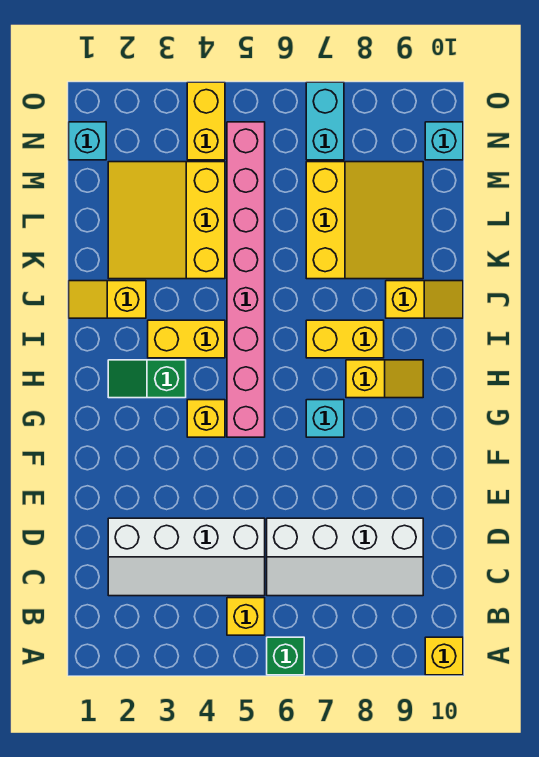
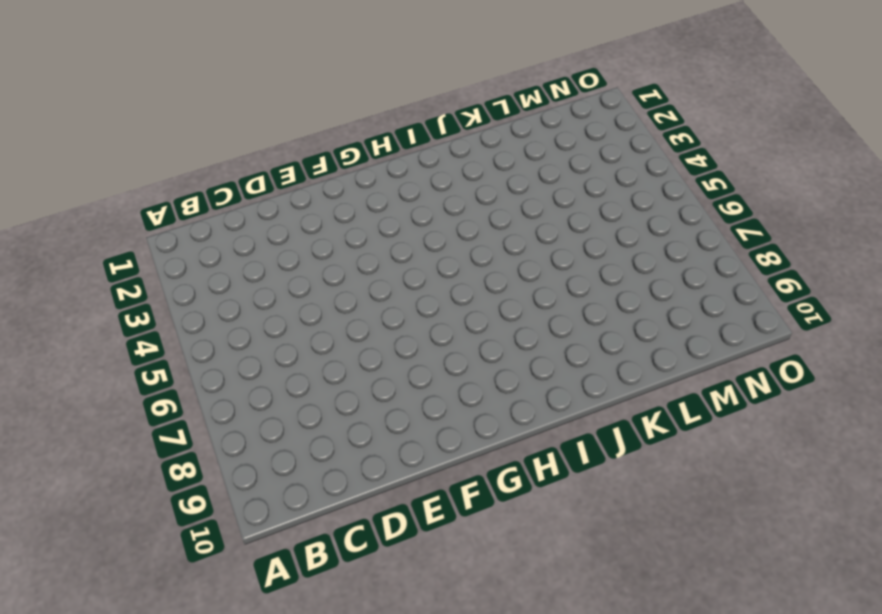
none -> green 1x1 brick [267,637,304,675]
none -> yellow 1x1 brick [425,637,463,675]
none -> yellow 1x1 brick [227,598,265,635]

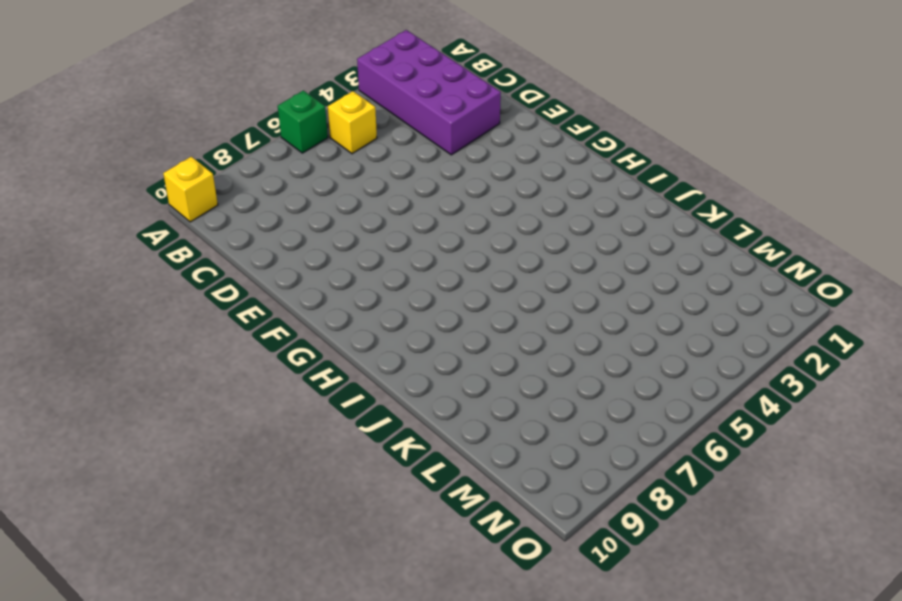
purple 2x4 brick [357,30,501,155] -> white 2x4 slope [108,518,265,596]
none -> white 2x4 slope [267,518,423,596]
none -> yellow 1x1 brick [187,400,225,437]
none -> pink 1x8 brick [227,122,265,437]

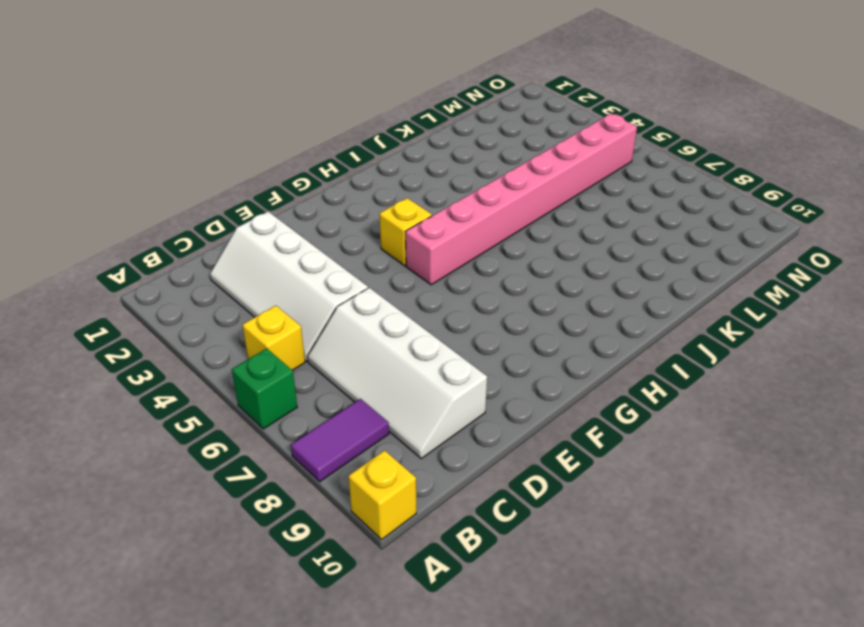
purple 1x2 tile [291,399,389,482] -> none
none -> cyan 1x1 brick [306,400,344,437]
none -> green 1x2 slope [108,360,186,398]
none -> yellow 1x2 slope [346,360,423,398]

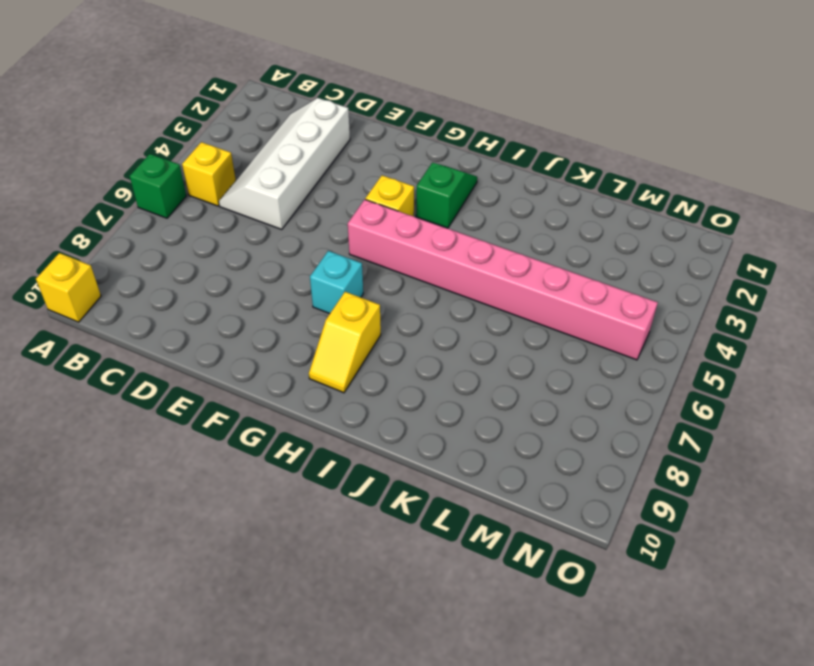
none -> white 2x4 slope [267,518,423,596]
none -> yellow 1x2 brick [148,320,225,358]
none -> yellow 1x2 brick [306,320,384,358]

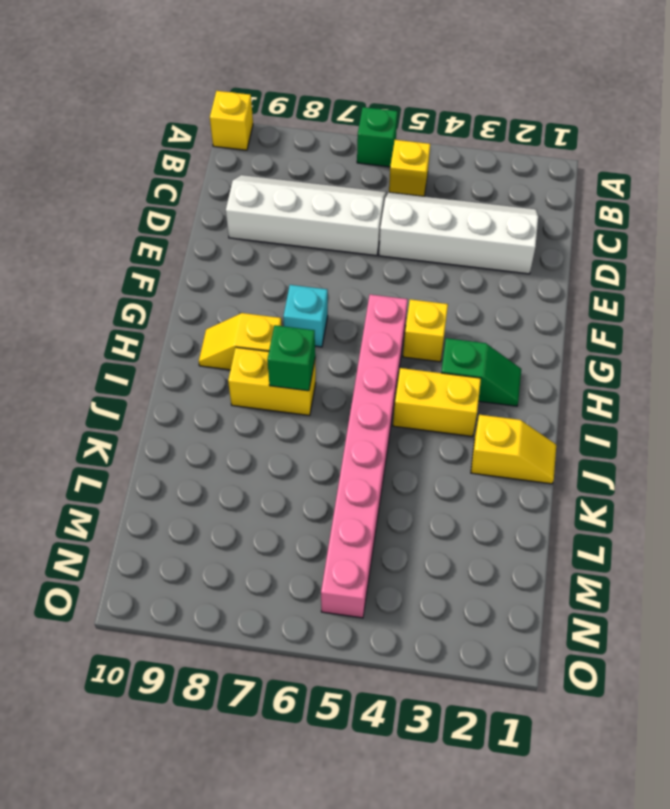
green 1x1 brick [267,325,315,391] -> none
none -> yellow 1x2 slope [386,281,463,318]
none -> yellow 3x3 slope [108,162,225,279]
none -> yellow 3x3 slope [306,162,423,279]

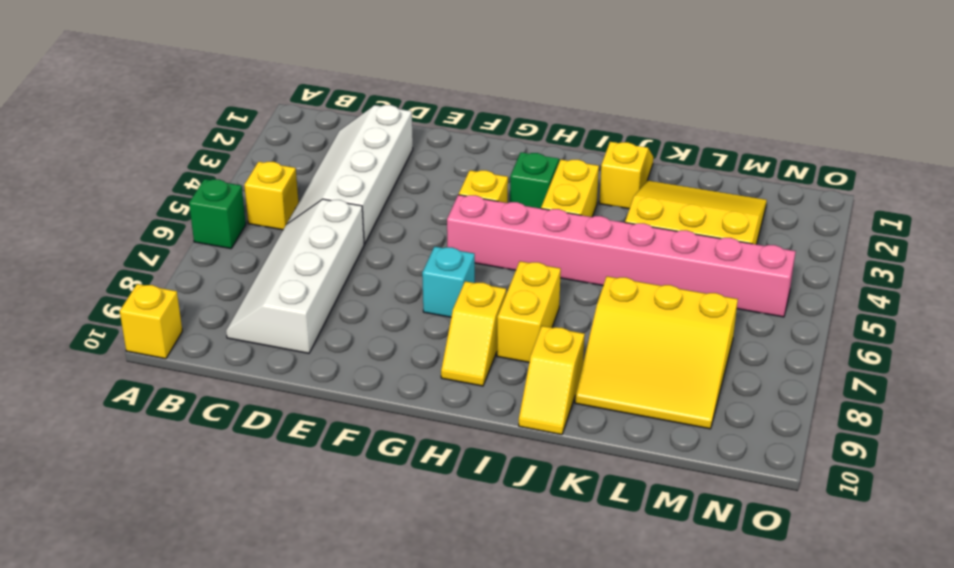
none -> cyan 1x1 brick [69,122,106,160]
none -> yellow 1x2 brick [187,82,225,160]
none -> cyan 1x2 brick [306,82,344,160]

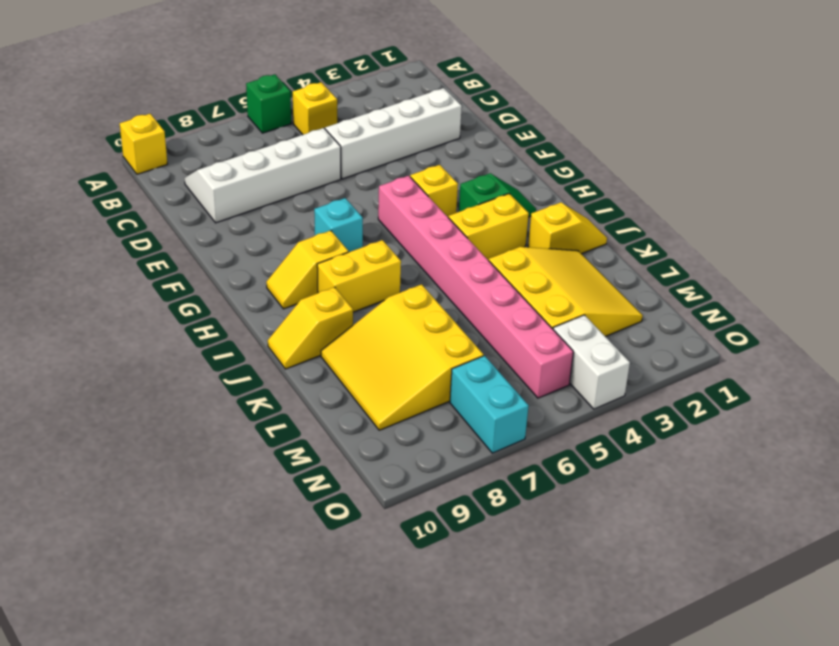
white 1x2 brick [553,315,630,409] -> yellow 1x2 brick [187,82,225,160]
none -> cyan 1x1 brick [69,122,106,160]
none -> cyan 1x1 brick [425,122,463,160]

